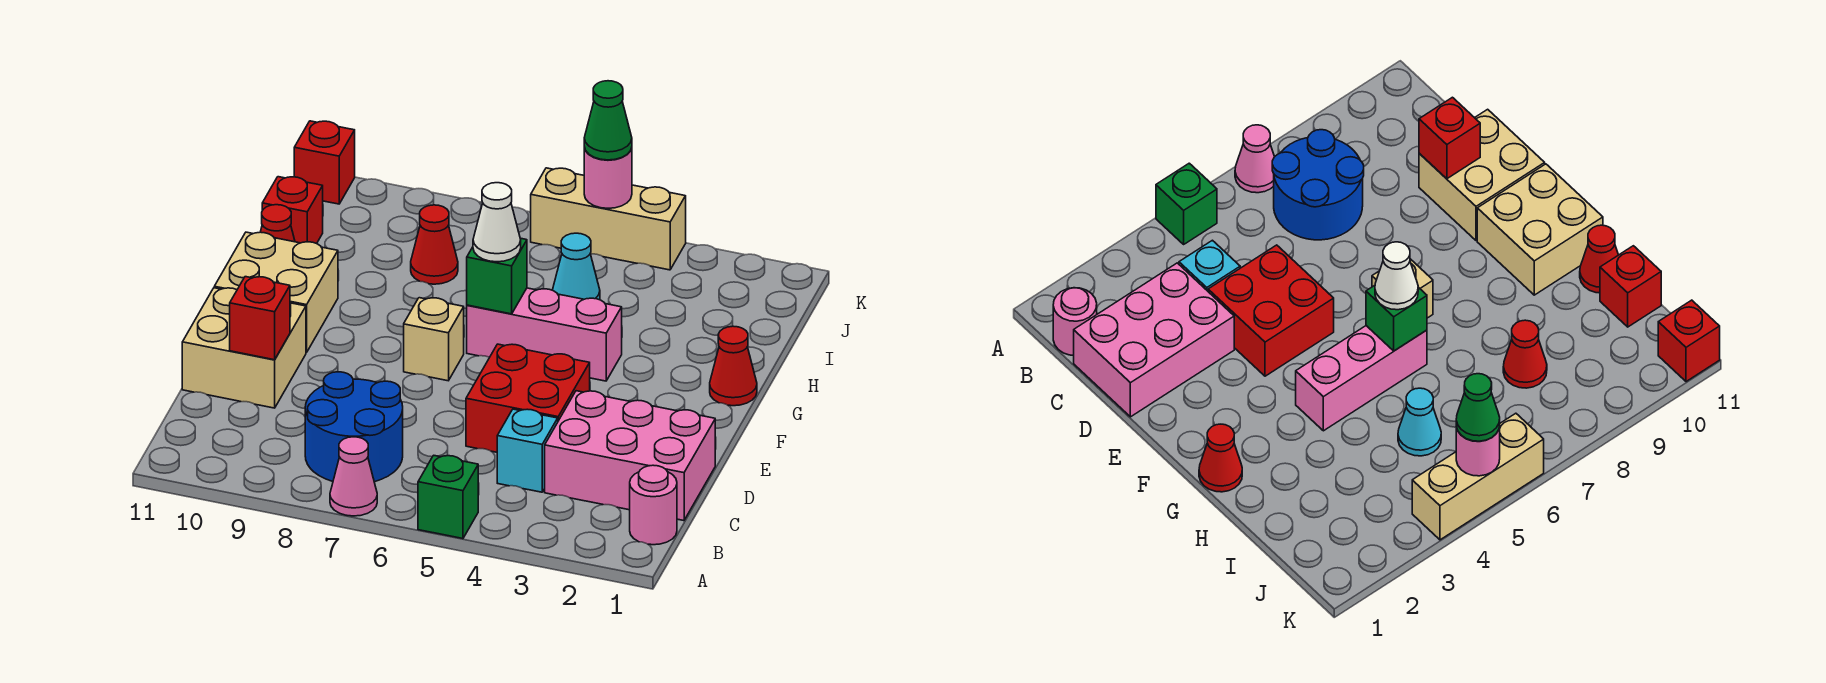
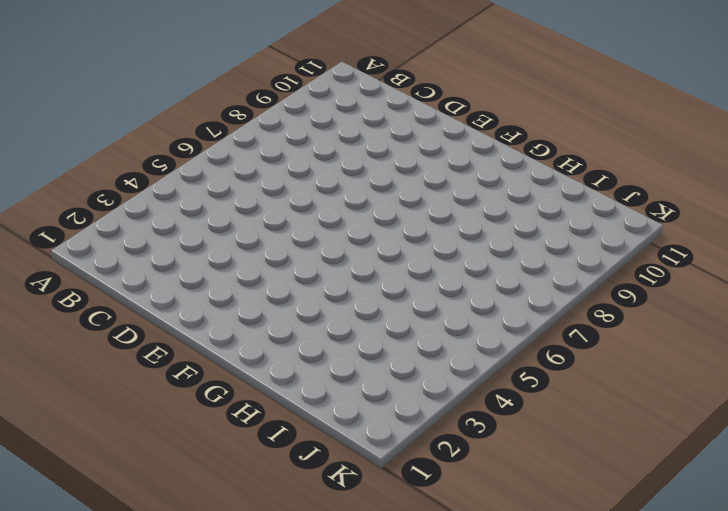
none -> green 1x1 brick [418,455,478,539]
none -> pink 1x1 cone [330,437,377,516]
none -> pink 1x1 round brick [630,465,677,545]

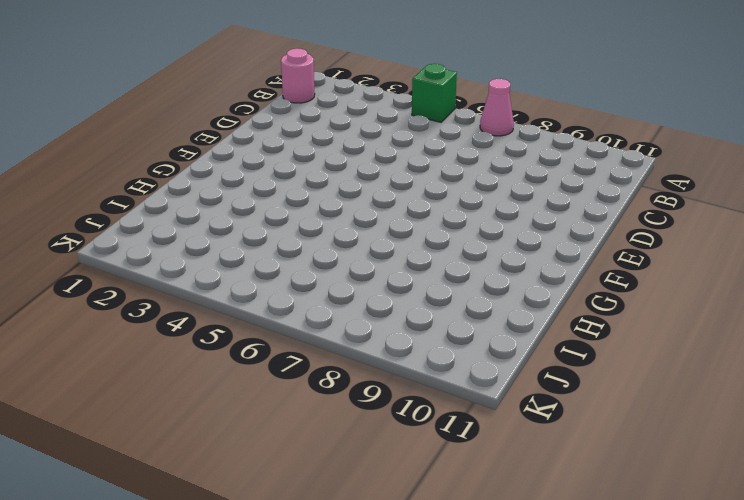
none -> blue 2x2 round brick [305,372,403,482]
none -> pink 2x3 brick [545,391,715,521]
none -> cyan 1x1 brick [497,409,558,492]

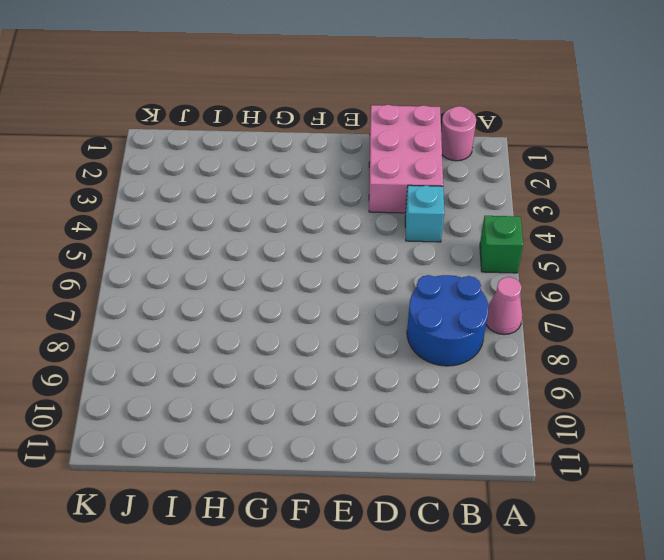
none -> red 2x2 brick [466,344,590,452]
none -> tan 2x2 brick [182,288,306,408]
none -> tan 1x1 brick [404,298,464,381]

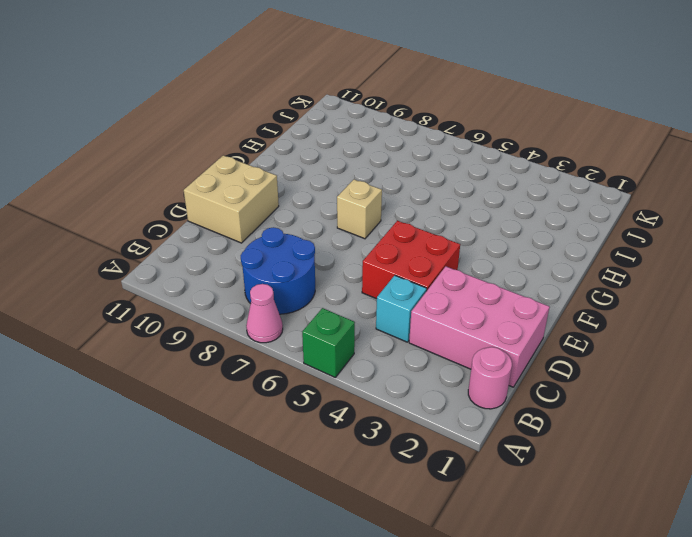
none -> tan 2x2 brick [214,232,338,353]
none -> red 1x1 cone [710,326,757,406]
none -> pink 1x3 brick [467,288,622,381]

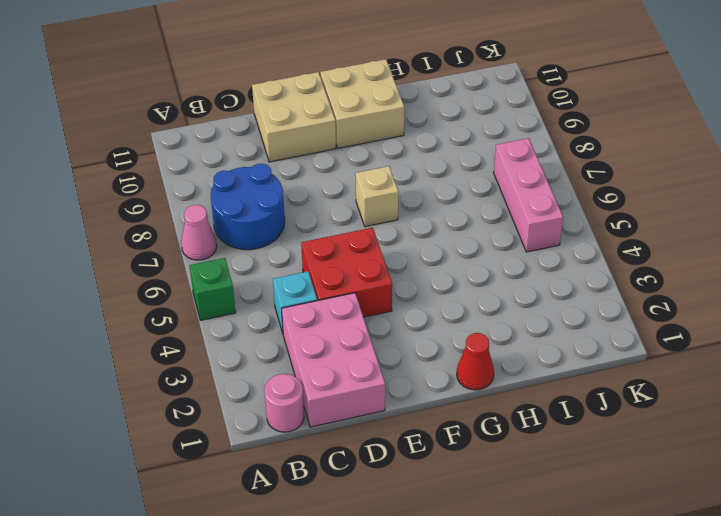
pink 1x3 brick [494,138,563,252] -> pink 1x3 brick moved to [467,288,622,381]
none -> red 1x1 cone [261,205,295,242]
none -> cyan 1x1 cone [553,233,600,300]
none -> red 1x1 cone [411,205,458,284]

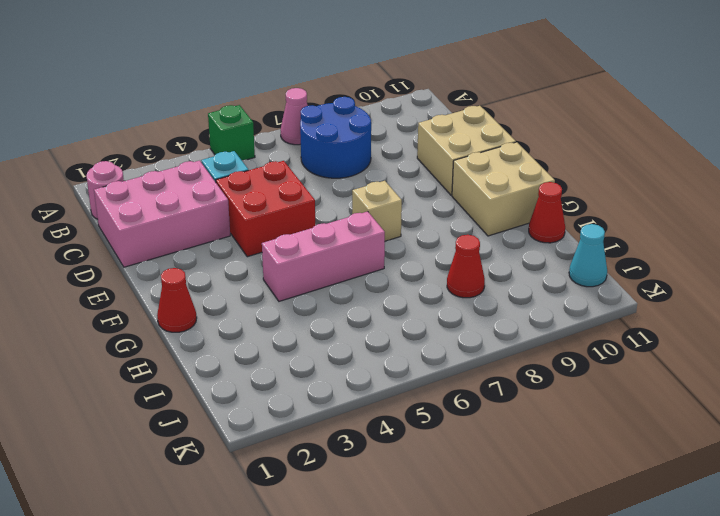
cyan 1x1 cone [569,224,607,287] -> cyan 1x1 cone moved to [553,233,600,300]
none -> red 1x1 brick [262,177,323,244]
none -> tan 1x3 brick [531,168,686,270]
none -> red 1x1 brick [294,121,355,204]

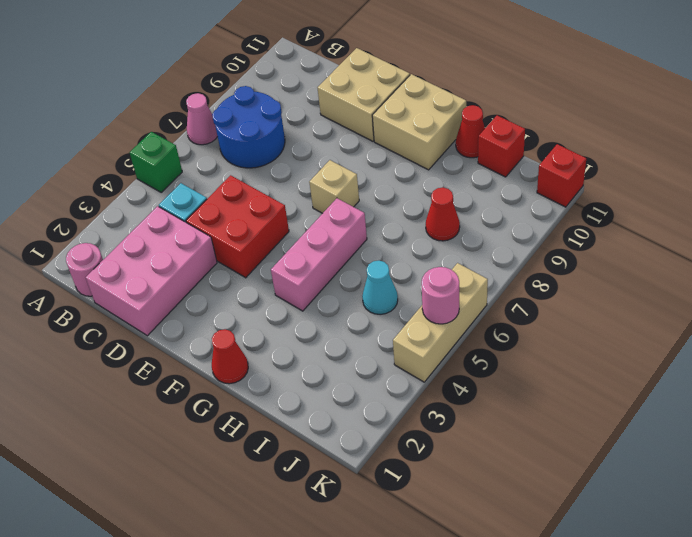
none -> red 1x1 brick [230,277,290,360]
none -> green 1x1 brick [467,238,527,314]
none -> white 1x1 cone [473,183,521,262]

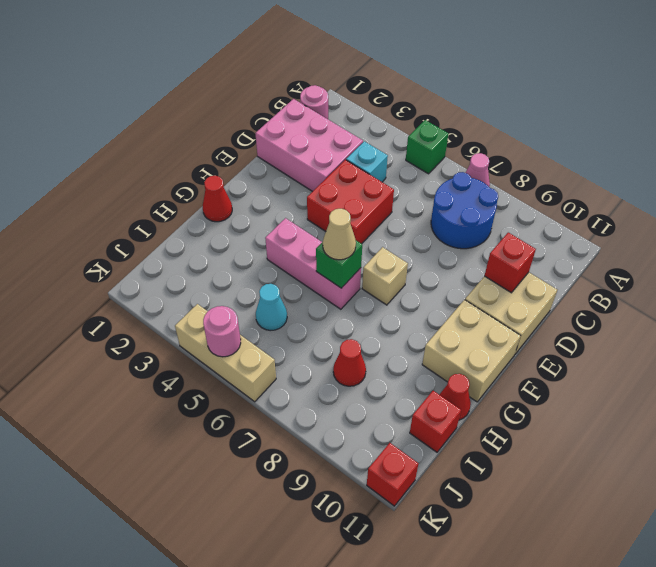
tan 1x1 cone [323,209,356,260] -> white 1x1 cone [473,183,521,262]
none -> green 1x1 cone [584,81,632,160]

